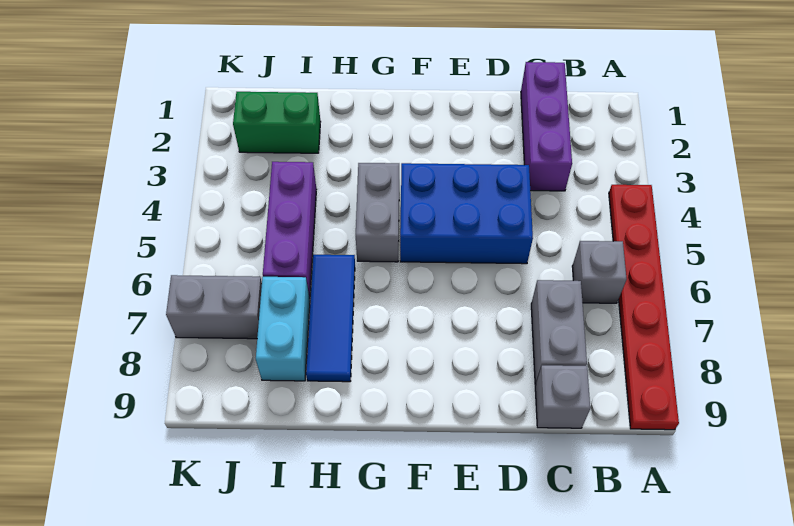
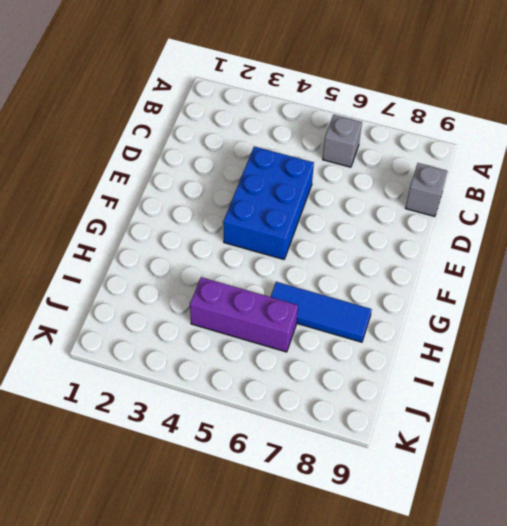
none -> red 1x6 plate [609,185,679,430]
none -> purple 1x3 brick [521,62,572,191]
none -> grey 1x2 brick [531,280,587,384]

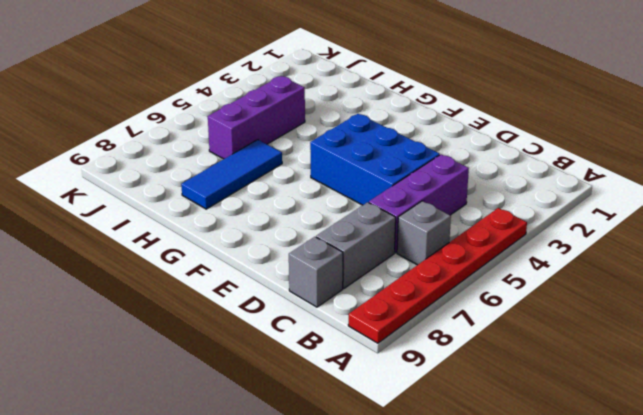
purple 1x3 brick [369,154,469,253] -> purple 1x3 brick moved to [521,62,572,191]
none -> grey 1x2 brick [356,163,399,262]
none -> green 1x2 brick [233,92,321,153]
none -> cyan 1x2 brick [256,277,310,381]

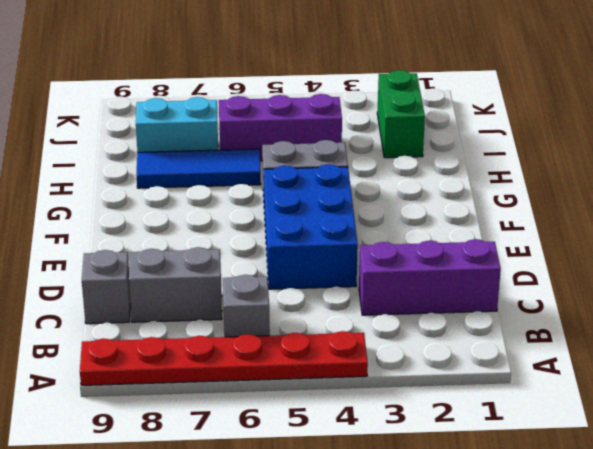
none -> grey 1x2 brick [166,275,262,339]

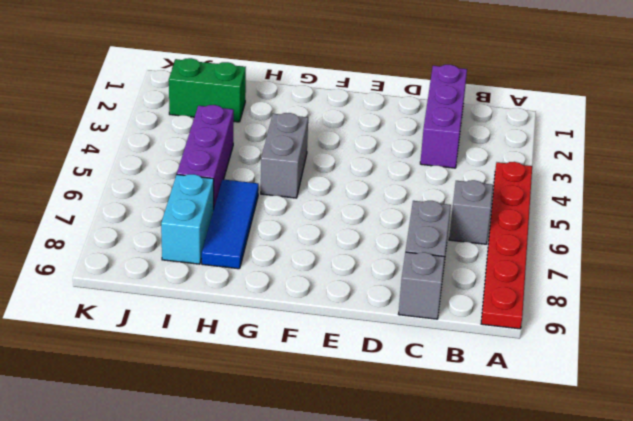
none -> blue 2x3 brick [400,163,533,264]
none -> grey 1x2 brick [166,275,262,339]

